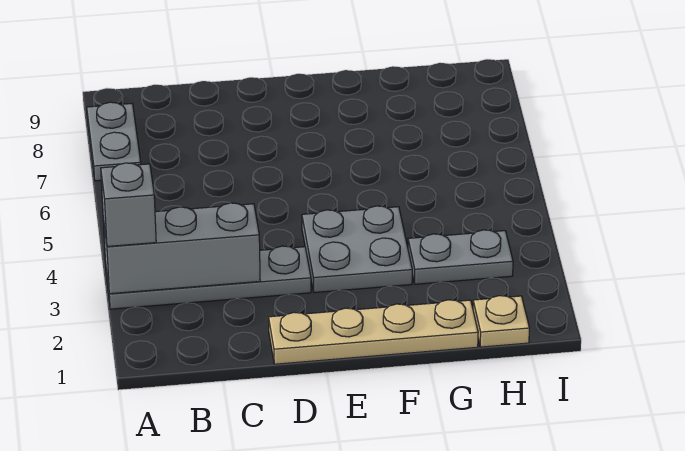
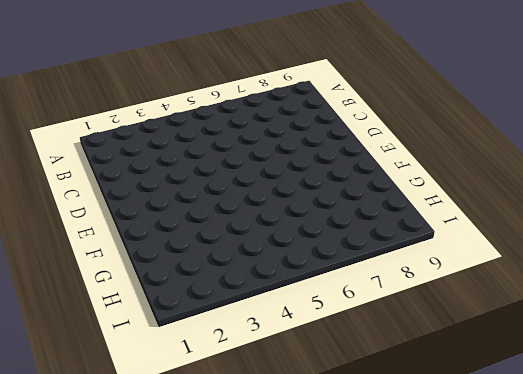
none -> grey 1x4 plate [106,246,311,309]
none -> grey 1x2 plate [87,102,141,181]

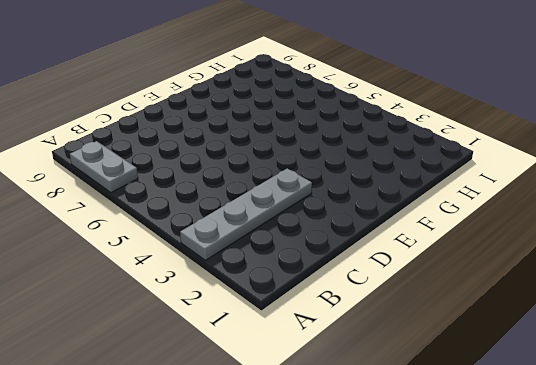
none -> tan 1x4 plate [269,300,478,364]
none -> grey 2x2 plate [302,206,412,293]

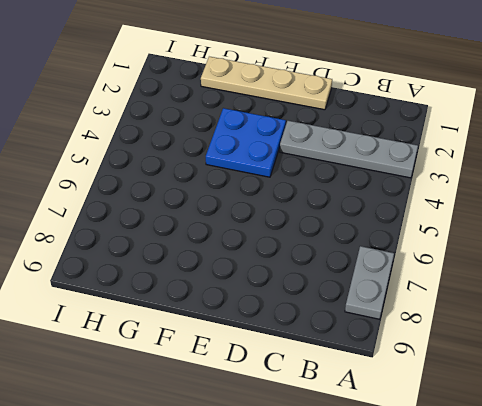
blue 2x2 plate [206,108,286,177] -> grey 2x2 plate [302,206,412,293]
none -> grey 1x2 plate [408,230,513,284]
none -> tan 1x1 plate [473,296,530,347]

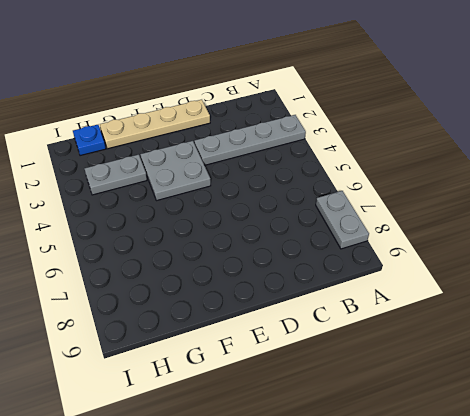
blue 1x1 plate [73,125,106,156] -> tan 1x1 plate [473,296,530,347]
none -> grey 1x3 brick [103,203,260,294]
none -> grey 1x1 brick [101,163,156,247]

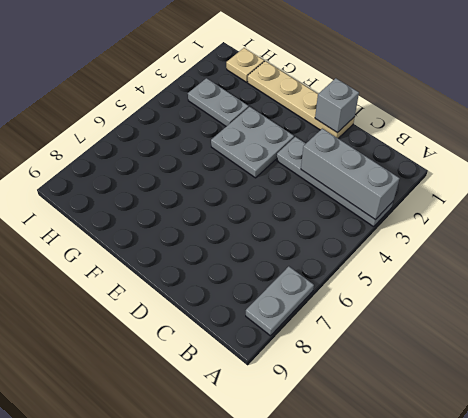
grey 1x1 brick [315,78,359,133] -> grey 1x1 brick moved to [101,163,156,247]

